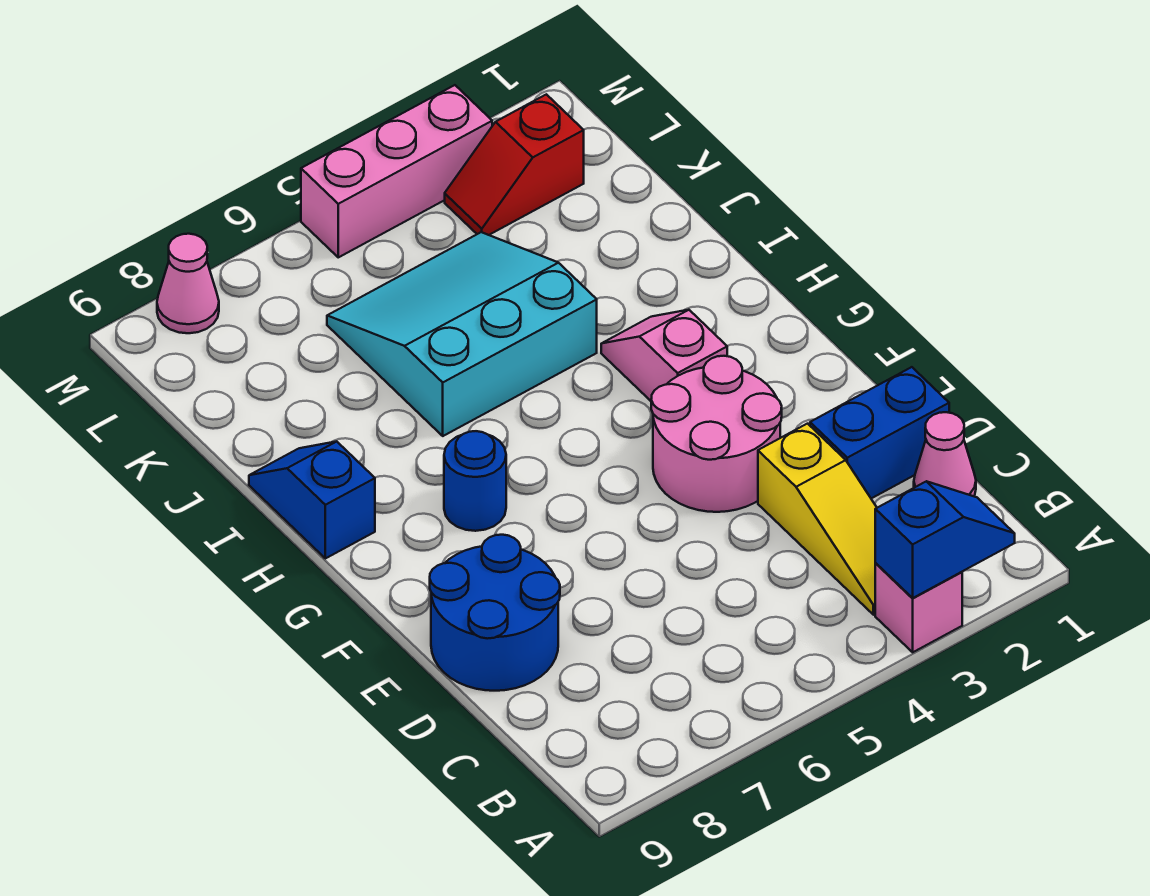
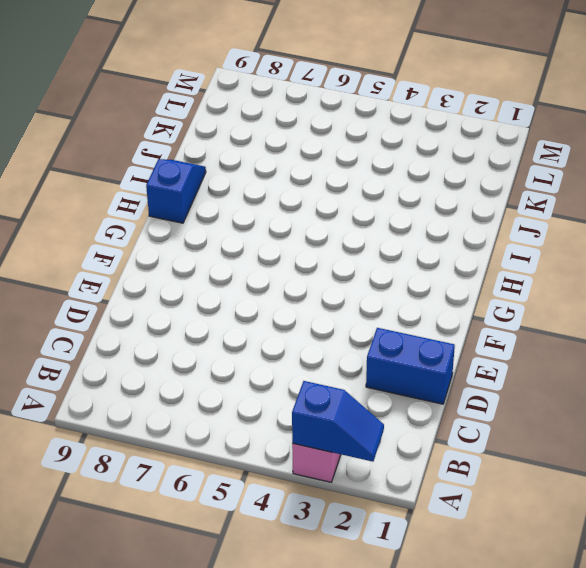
none -> yellow 1x3 slope [758,424,877,615]
none -> pink 1x1 cone [914,412,976,496]
none -> blue 2x2 round brick [430,535,560,691]

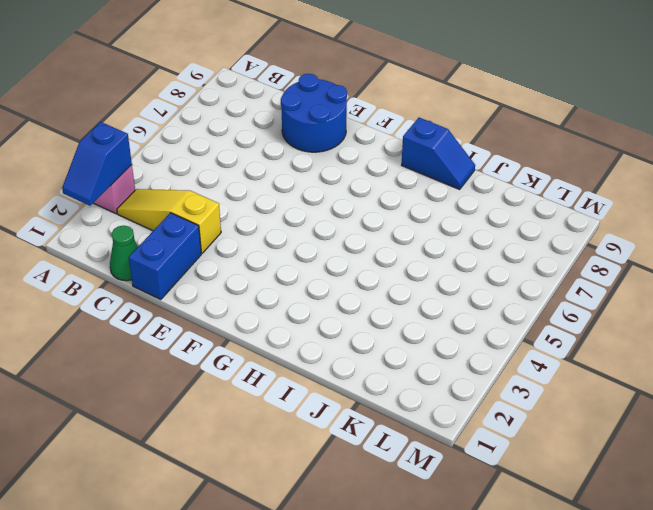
green 1x1 cone [110,226,138,281] -> pink 1x1 cone [914,412,976,496]
none -> pink 2x2 round brick [651,356,782,512]
none -> pink 1x2 slope [601,310,727,401]
none -> blue 1x1 round brick [444,431,506,531]

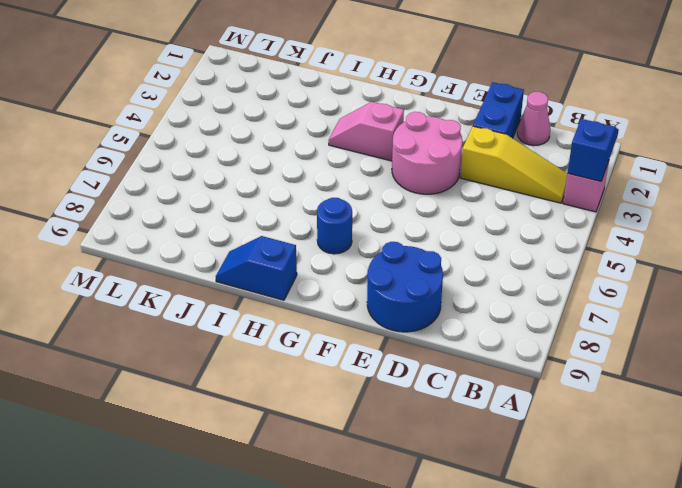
none -> cyan 3x3 slope [327,232,597,436]
none -> red 1x2 slope [445,94,584,235]
none -> pink 1x3 brick [301,85,492,257]

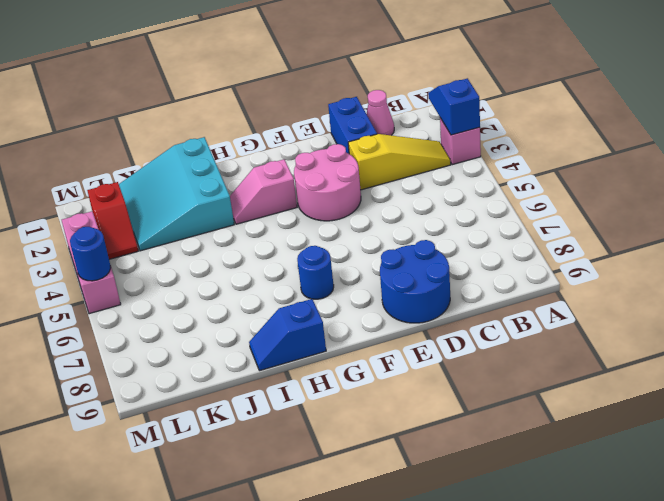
cyan 3x3 slope [119,137,234,251] -> cyan 3x3 slope moved to [327,232,597,436]
blue 1x1 round brick [70,227,111,281] -> none
none -> pink 1x1 cone [157,234,219,333]

